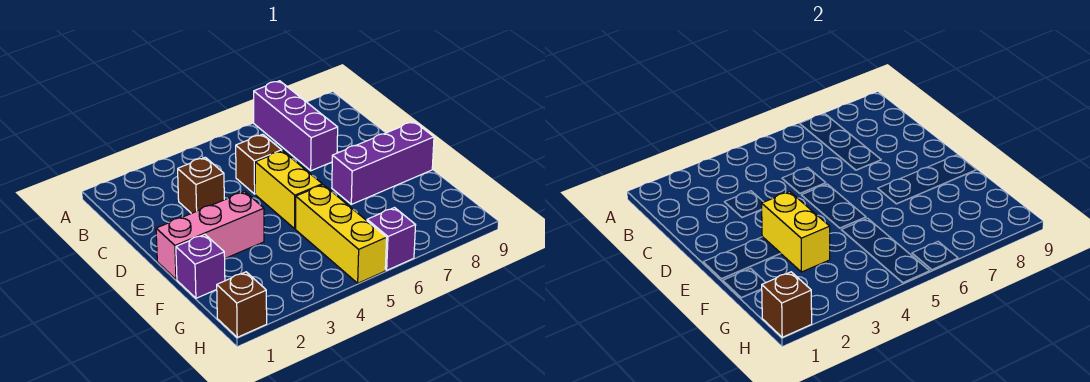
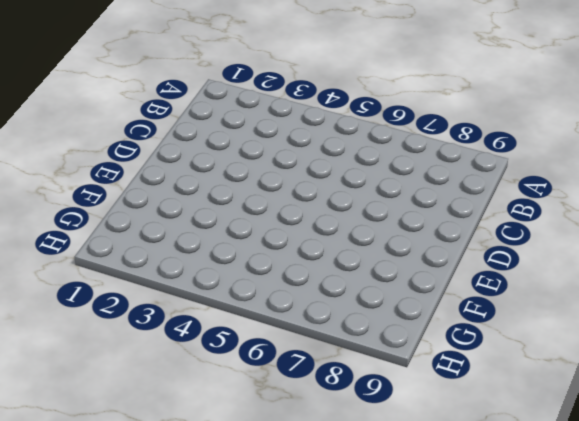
none -> purple 1x3 brick [254,81,338,171]
none -> brown 1x1 brick [178,157,224,213]
none -> brown 1x1 brick [236,134,282,194]

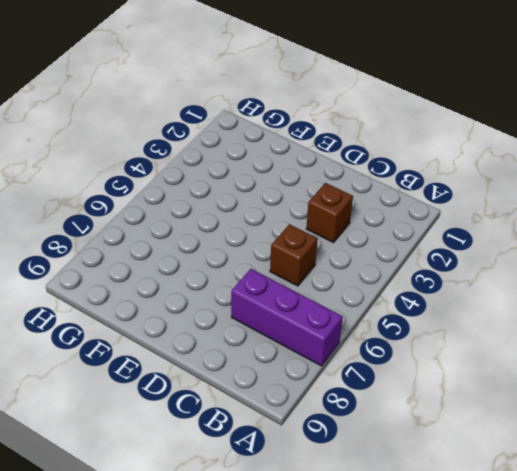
none -> yellow 1x2 brick [255,151,322,229]
none -> pink 1x3 brick [156,192,264,279]
none -> purple 1x3 brick [332,122,434,204]

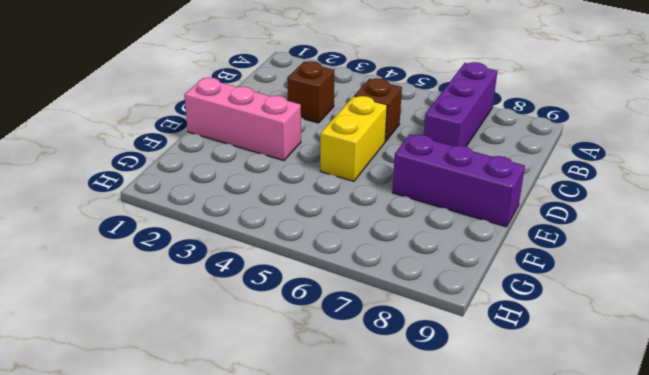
none -> purple 1x1 brick [176,234,225,298]
none -> yellow 1x3 brick [296,185,387,283]
none -> brown 1x1 brick [217,272,267,337]

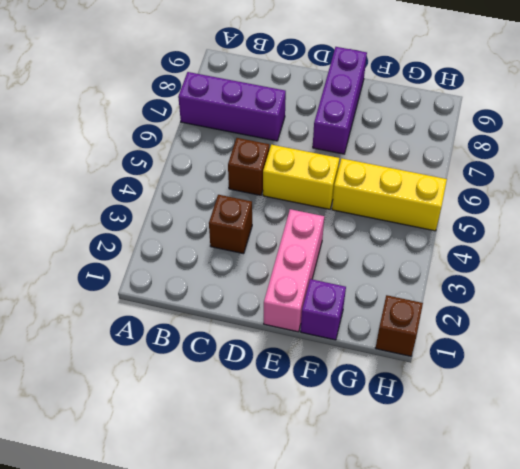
none -> purple 1x1 brick [367,208,416,270]
none -> yellow 1x2 brick [761,192,830,272]
none -> brown 1x1 brick [762,272,812,337]

